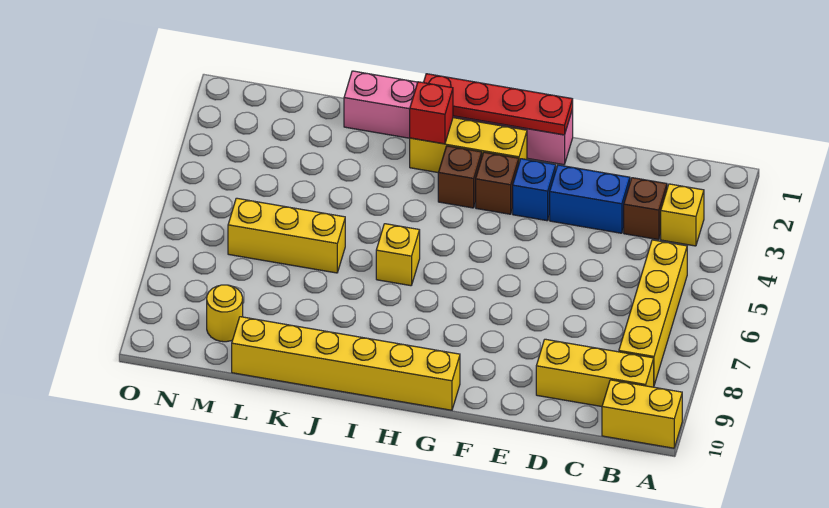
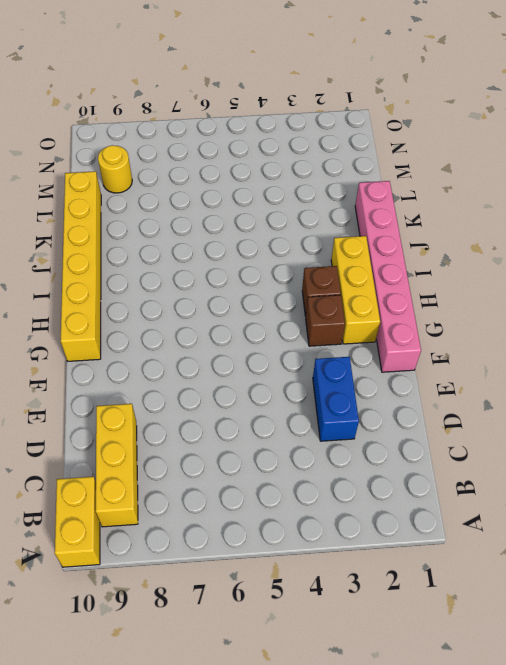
none -> yellow 1x1 brick [661,184,704,246]
none -> yellow 1x4 brick [619,240,687,385]
none -> brown 1x1 brick [624,178,667,240]

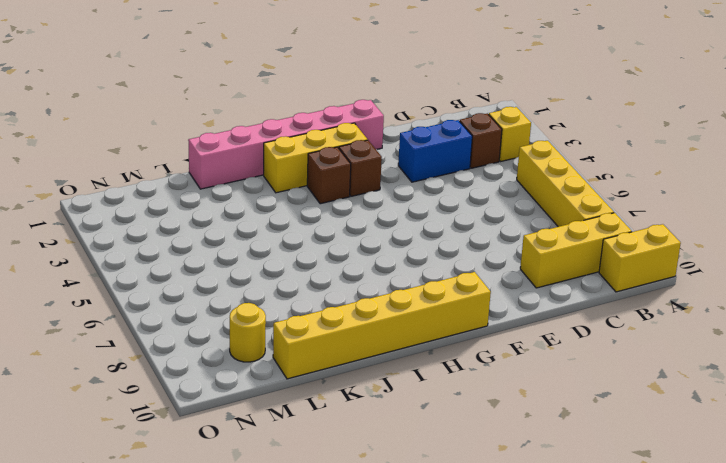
none -> blue 1x1 brick [513,159,556,221]
none -> yellow 1x1 brick [376,224,420,286]
none -> yellow 1x3 brick [228,198,345,273]

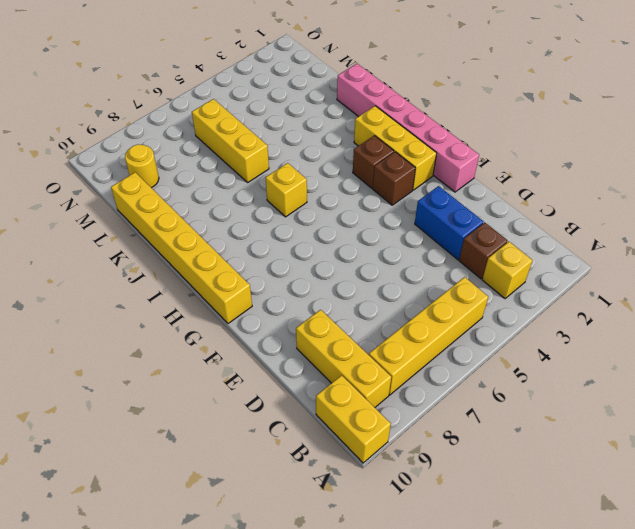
none -> blue 1x1 brick [513,159,556,221]
none -> red 1x4 plate [423,74,573,135]
none -> red 1x1 brick [410,82,453,144]

